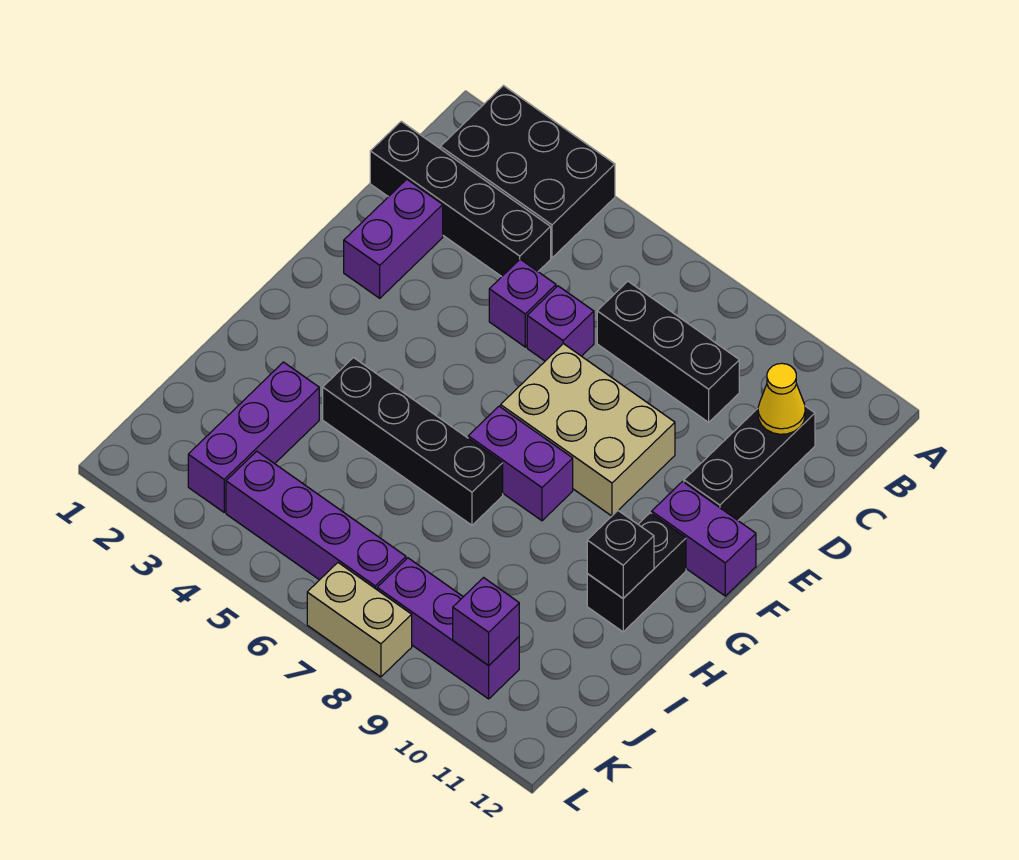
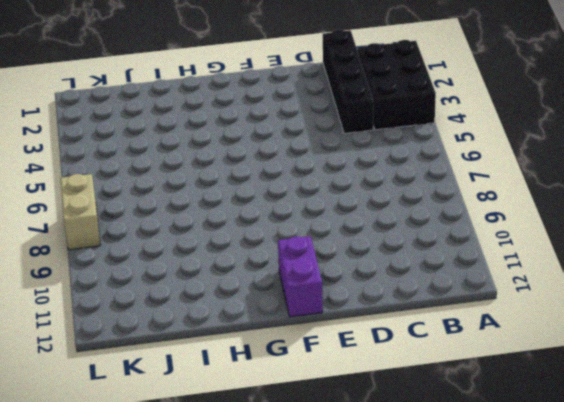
none -> black 1x3 brick [597,281,739,422]
none -> black 1x3 brick [684,406,815,520]
none -> purple 1x2 brick [344,179,443,298]

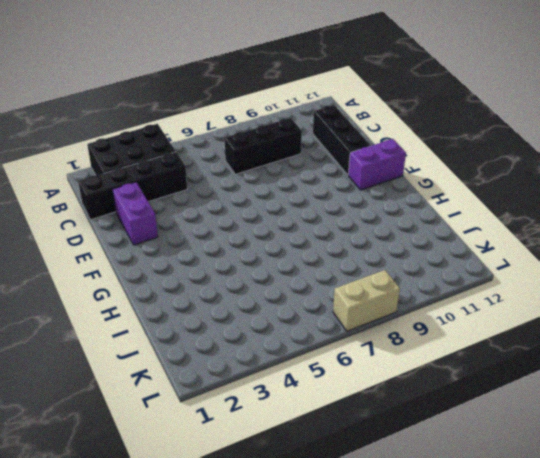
none -> purple 1x1 brick [489,259,556,347]
none -> purple 1x1 brick [527,286,594,361]
none -> tan 2x3 brick [501,344,675,516]

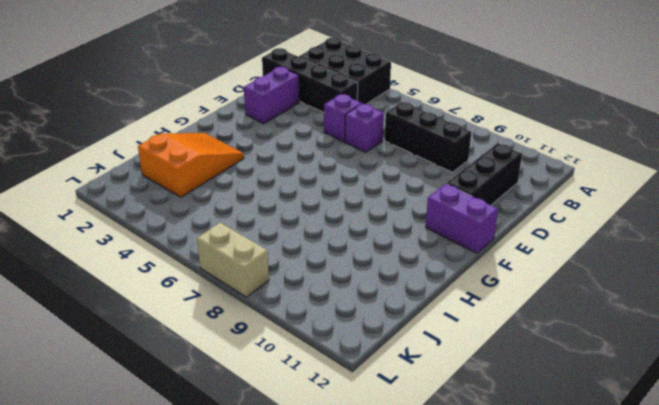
orange 2x3 slope [138,133,244,197] -> purple 1x3 brick [188,362,319,512]
none -> tan 2x3 brick [501,344,675,516]
none -> purple 1x2 brick [468,406,573,521]
none -> black 1x2 brick [587,513,686,632]

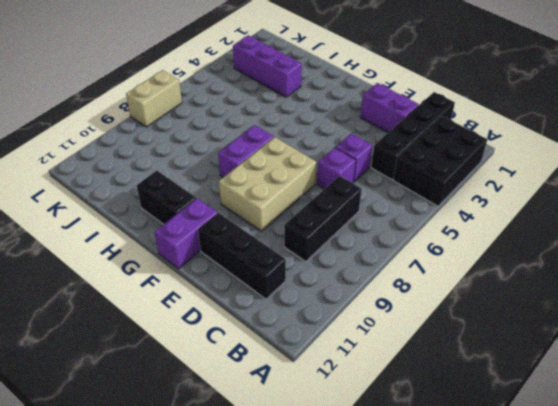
none -> black 1x4 brick [323,358,503,525]
none -> purple 1x4 brick [226,451,406,589]
none -> purple 1x3 brick [377,558,519,699]

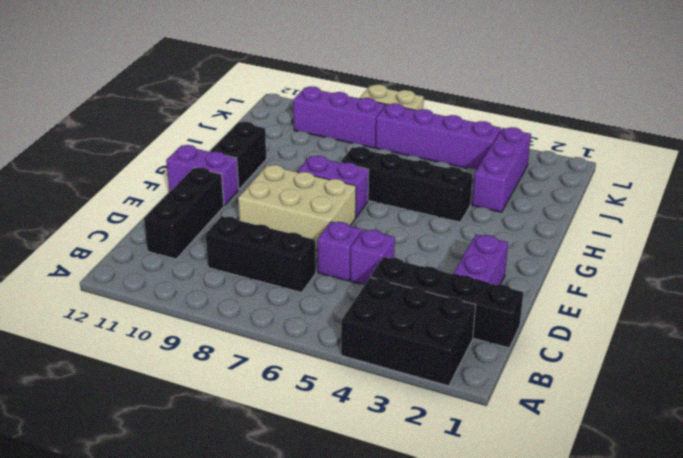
none -> yellow 1x1 cone [758,363,805,434]
none -> black 1x1 brick [587,511,654,598]
none -> purple 1x1 brick [453,578,519,666]

